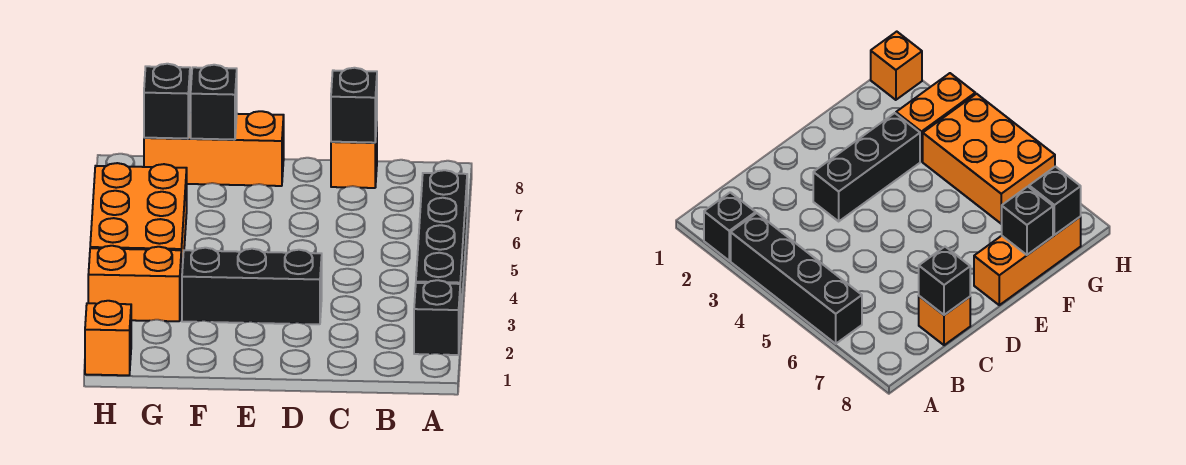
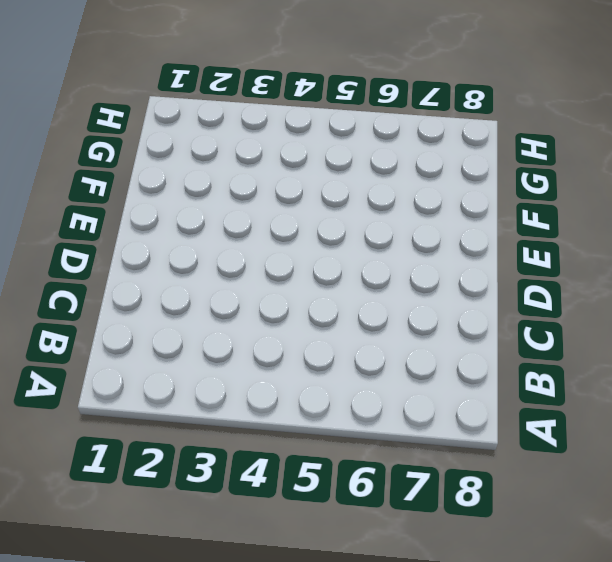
none -> black 1x1 brick [414,280,460,355]
none -> black 1x4 brick [416,170,467,326]

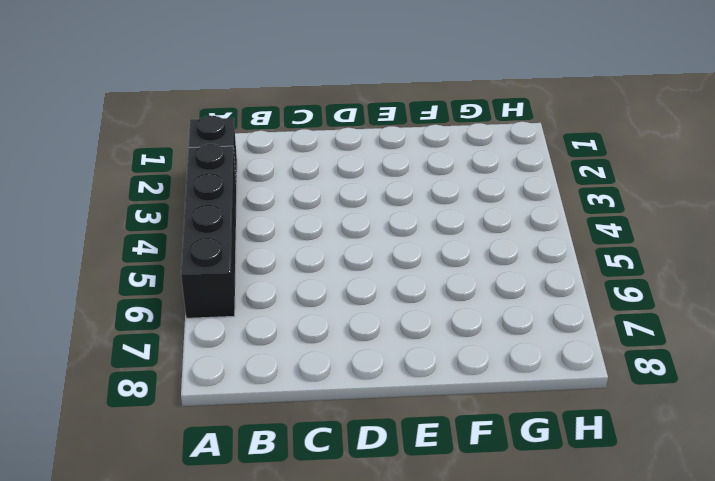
none -> orange 1x1 brick [331,126,377,188]
none -> black 1x3 brick [182,248,322,324]

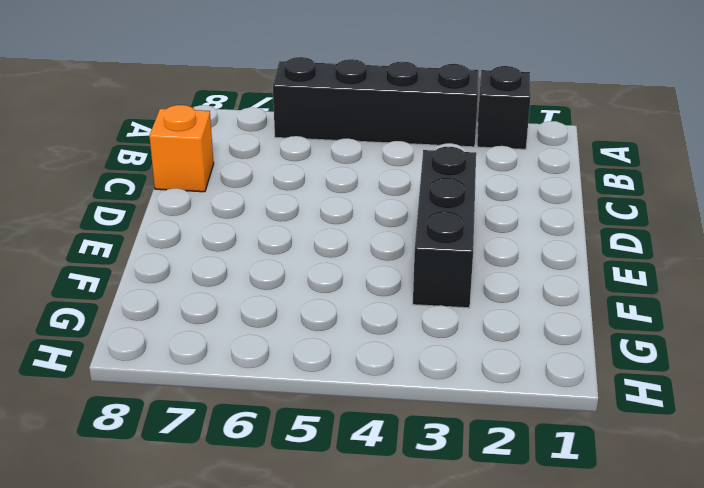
none -> orange 1x3 brick [144,111,284,186]
none -> orange 1x2 brick [88,246,181,321]

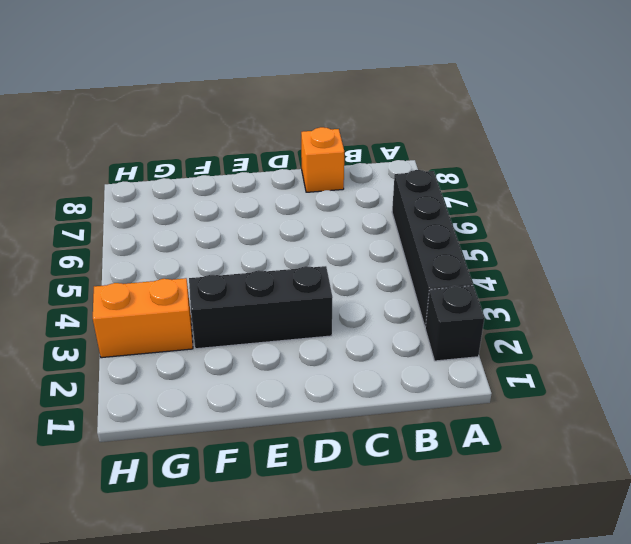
none -> orange 1x3 brick [144,111,284,186]
none -> orange 2x3 brick [90,163,187,293]

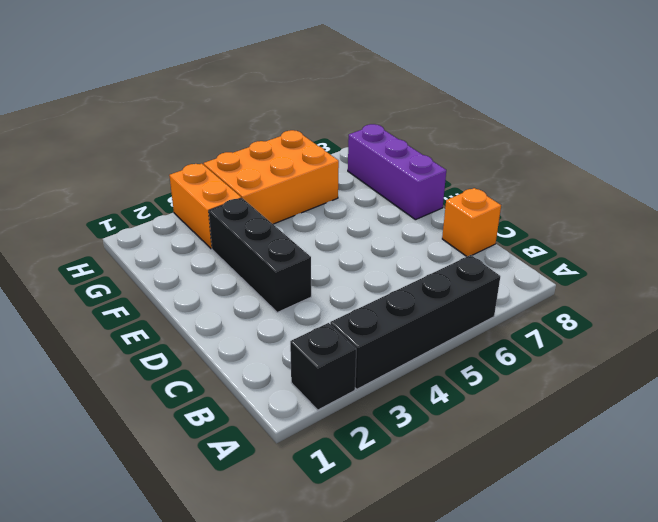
purple 1x3 brick [348,124,446,220] -> orange 1x3 brick [144,111,284,186]
none -> orange 1x1 brick [85,301,131,375]
none -> black 1x1 brick [331,68,377,143]

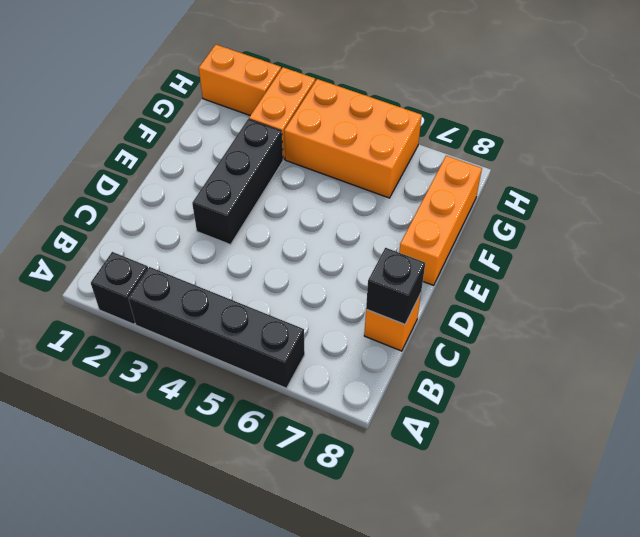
orange 1x2 brick [199,45,281,115] -> orange 1x1 brick [85,301,131,375]
none -> black 1x1 brick [191,65,237,140]
none -> black 1x1 brick [144,64,190,139]

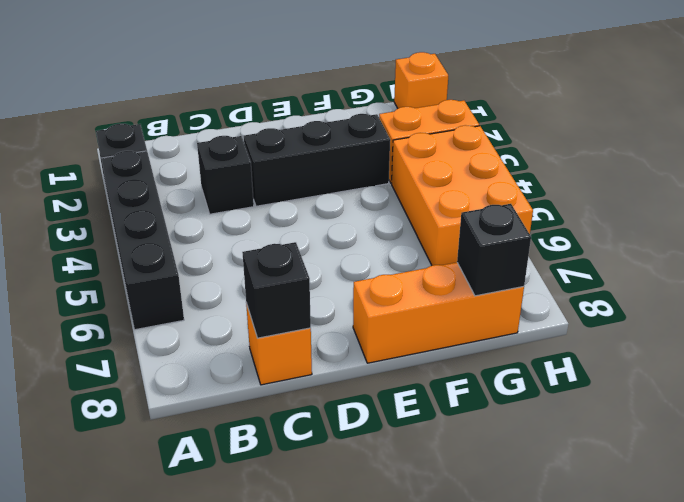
black 1x1 brick [197,136,254,214] -> black 1x1 brick moved to [191,65,237,140]

